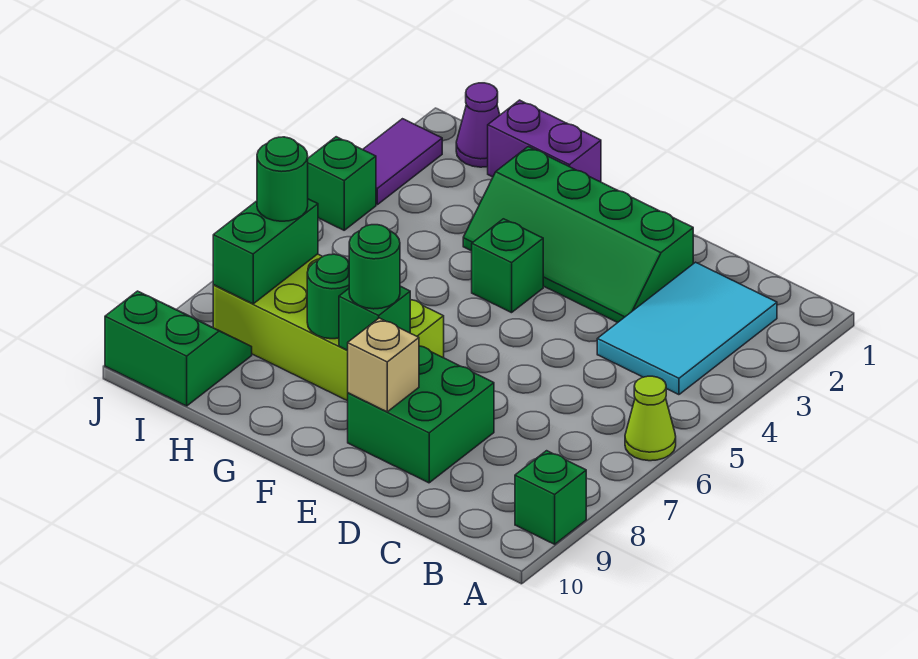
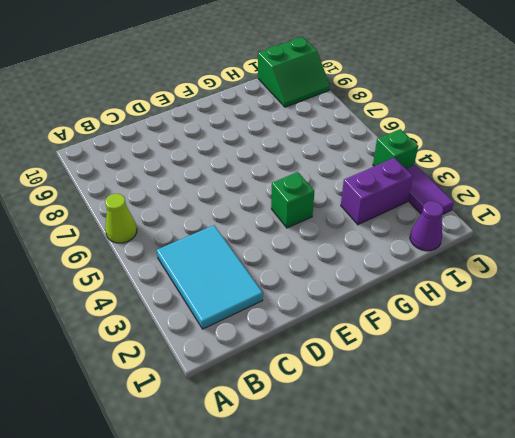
purple 1x2 brick [341,158,413,225] -> purple 1x2 brick moved to [488,100,601,182]
none -> green 1x1 brick [515,451,586,544]
none -> green 2x4 slope [463,147,693,323]
none -> green 2x2 brick [348,346,494,483]

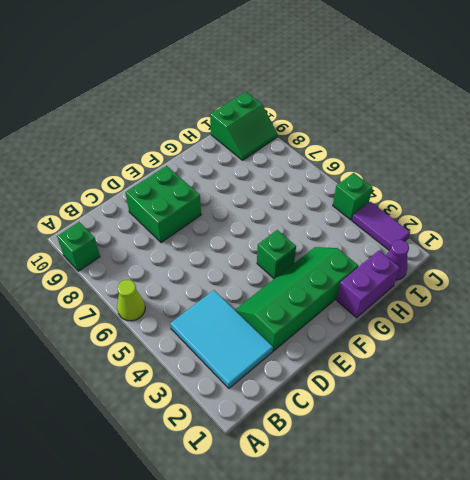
none -> lime 2x4 brick [213,254,444,401]
none -> tan 1x1 brick [348,318,419,412]
none -> green 1x1 brick [339,286,410,350]

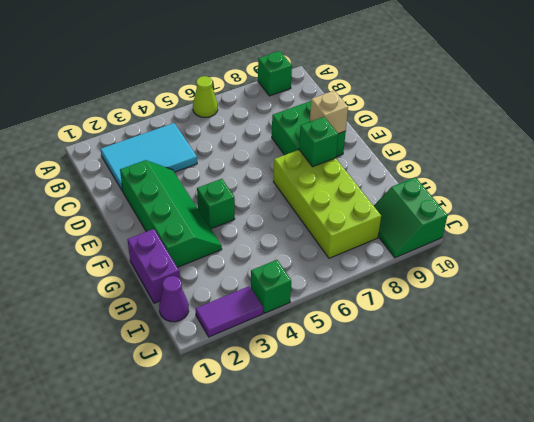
none -> green 1x1 round brick [307,254,349,339]
none -> green 1x2 brick [213,199,318,304]
none -> green 1x1 round brick [349,225,400,309]

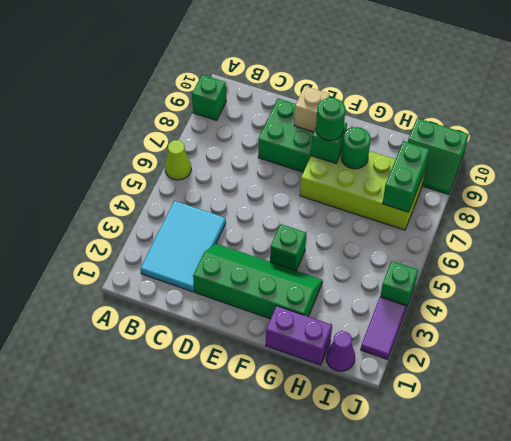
none -> green 1x1 round brick [257,137,308,221]

